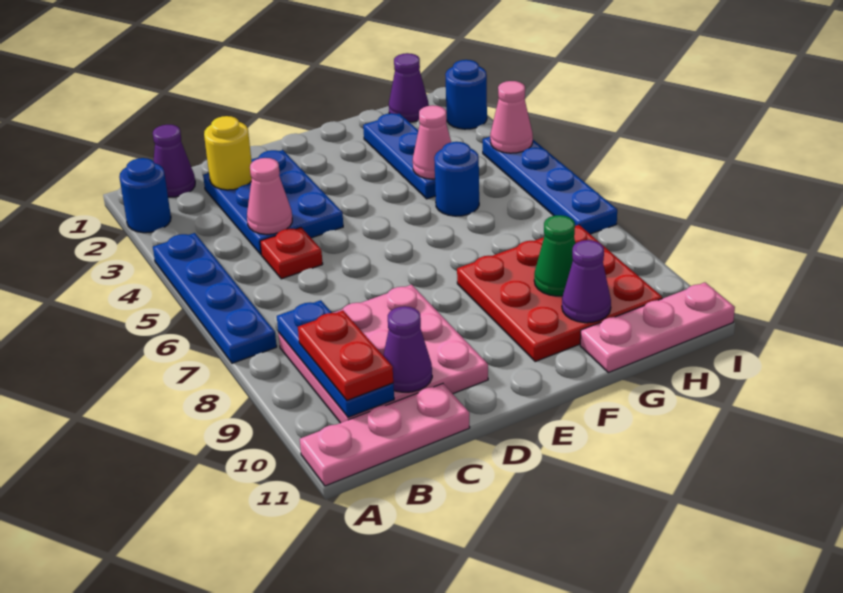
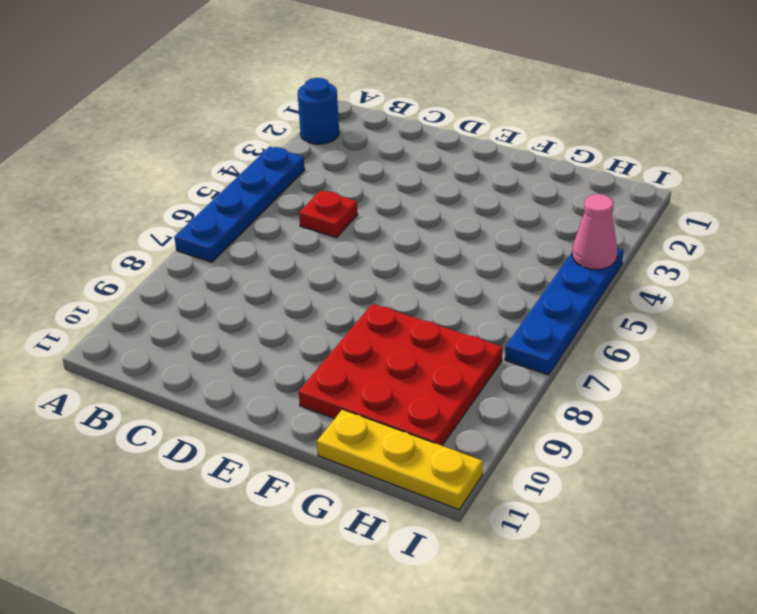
yellow 1x3 plate [317,409,483,510] -> pink 1x3 plate [580,282,735,373]
none -> pink 1x3 plate [300,384,470,486]
none -> purple 1x1 cone [153,125,195,197]
none -> pink 3x3 plate [278,285,488,423]

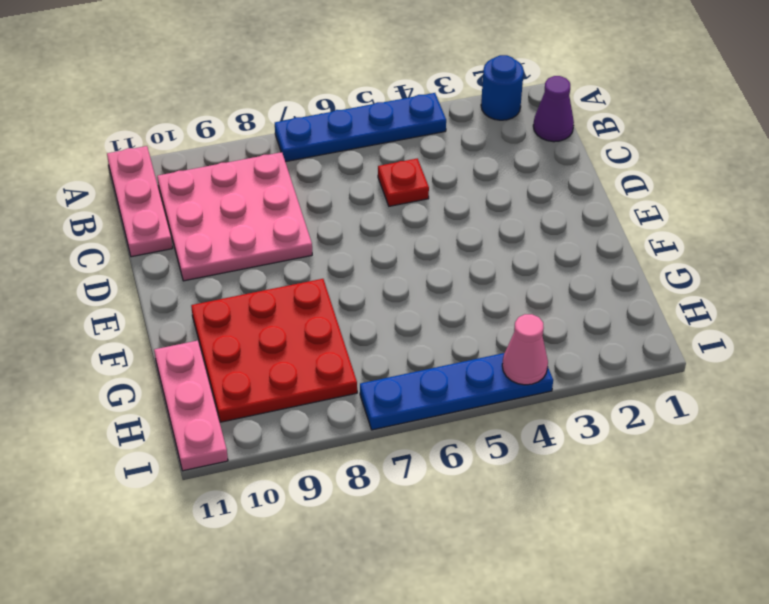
none -> blue 2x3 plate [203,150,343,255]
none -> blue 1x3 plate [363,113,436,199]
none -> blue 1x1 round brick [434,142,479,216]

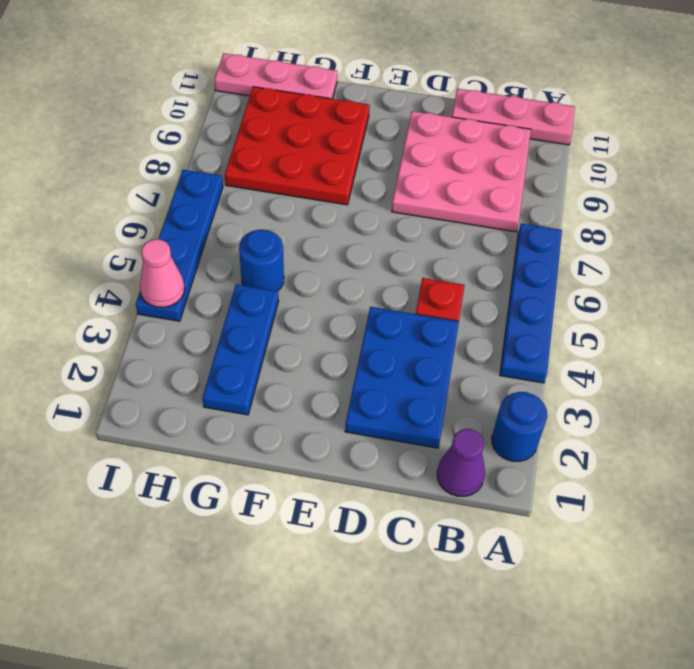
none -> purple 1x1 cone [389,53,429,122]
none -> blue 1x1 round brick [445,60,487,129]
none -> blue 1x3 plate [277,300,394,417]

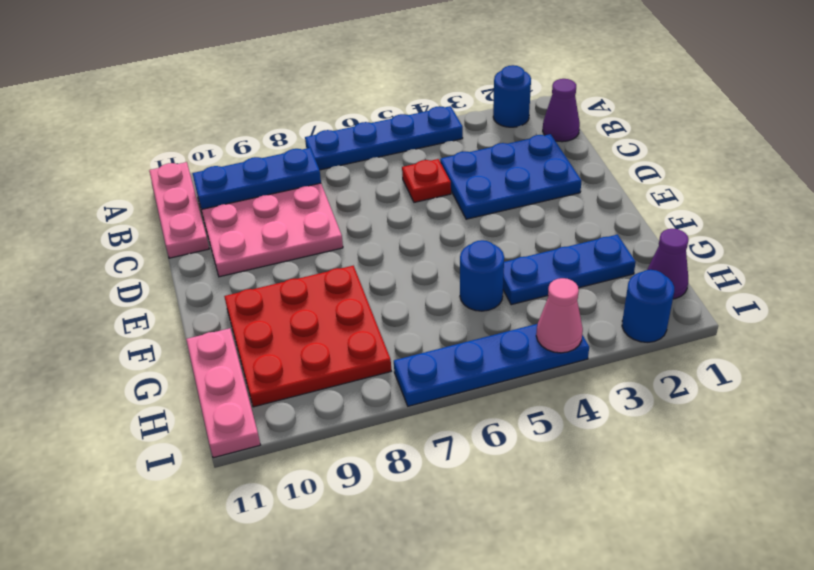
none -> yellow 1x1 round brick [204,116,252,190]
none -> pink 1x1 cone [247,158,292,234]
none -> purple 1x1 cone [383,306,432,392]

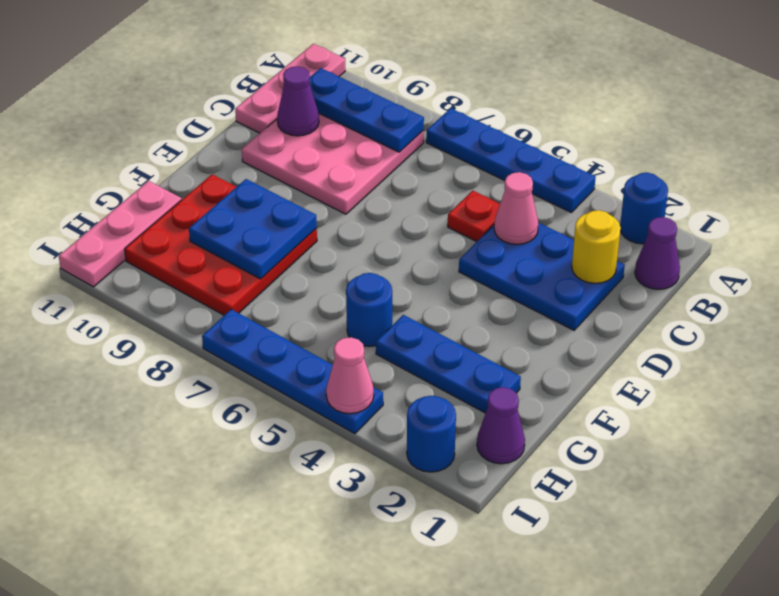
blue 2x2 plate [189,179,317,279] -> green 1x1 cone [534,215,576,296]
none -> pink 1x1 cone [413,105,451,179]
none -> purple 1x1 cone [562,240,611,323]
none -> red 1x2 plate [298,311,393,400]

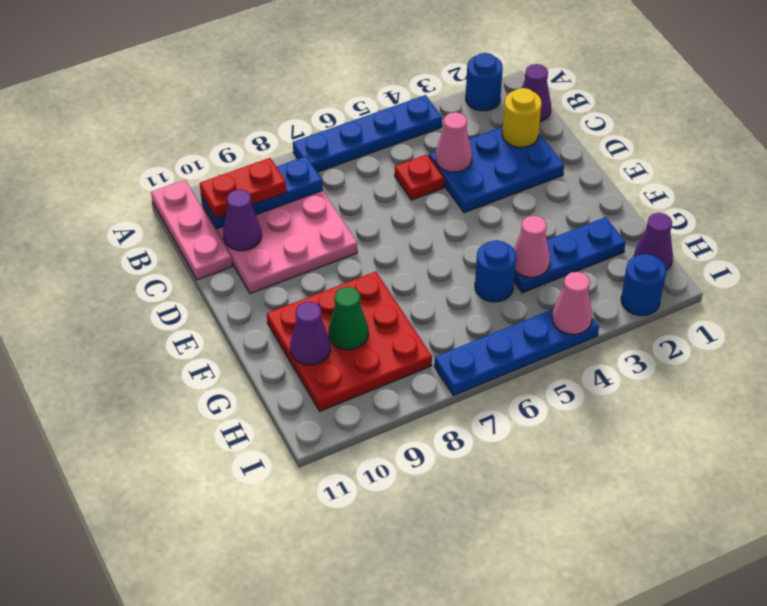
none -> pink 1x3 plate [580,282,735,373]

